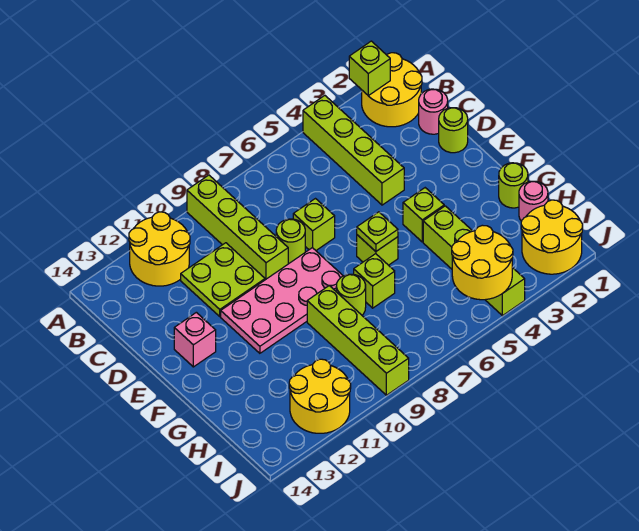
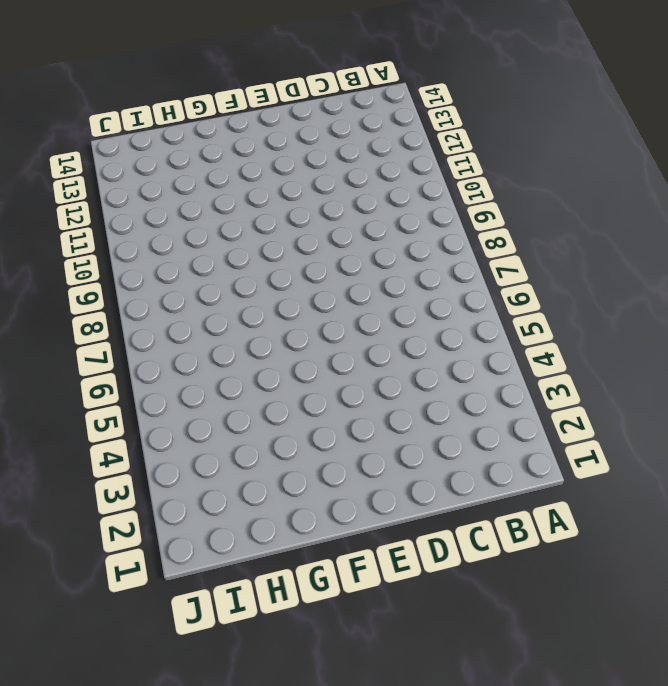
none -> yellow 2x2 round brick [362,53,422,127]
none -> lime 1x4 brick [303,96,404,205]
none -> lime 1x4 brick [187,175,288,280]

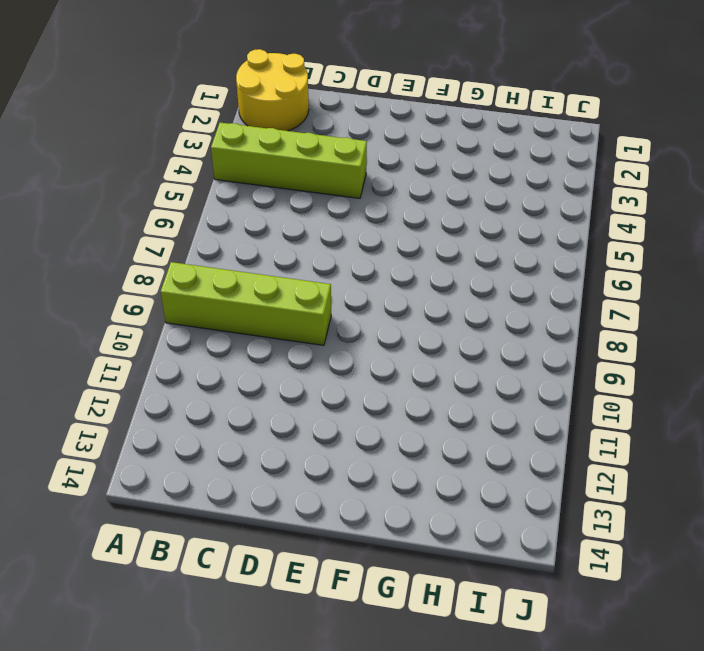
none -> yellow 2x2 round brick [129,212,190,286]
none -> pink 1x1 round brick [419,89,448,134]
none -> lime 2x2 plate [181,243,265,316]

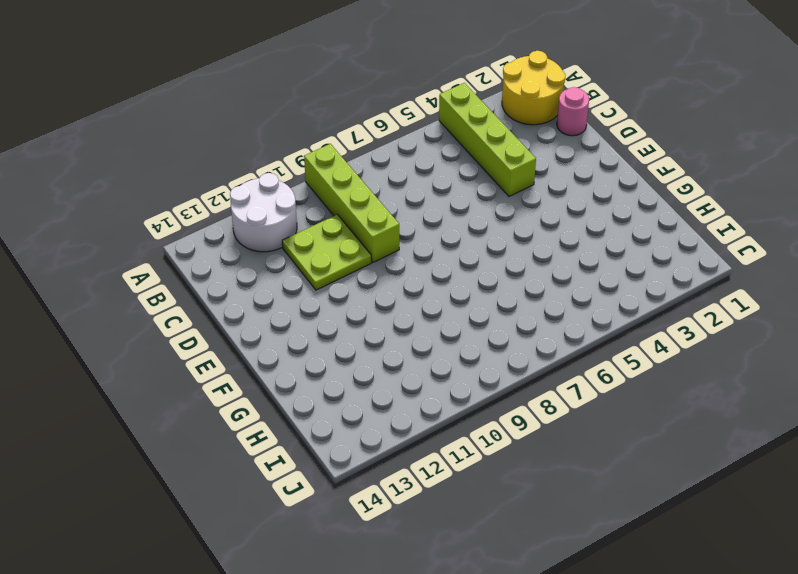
white 2x2 round brick [230,173,297,252] -> yellow 2x2 round brick [129,212,190,286]
none -> lime 1x1 round brick [439,108,468,153]
none -> lime 1x1 brick [293,199,335,250]
none -> lime 1x1 round brick [276,219,305,264]

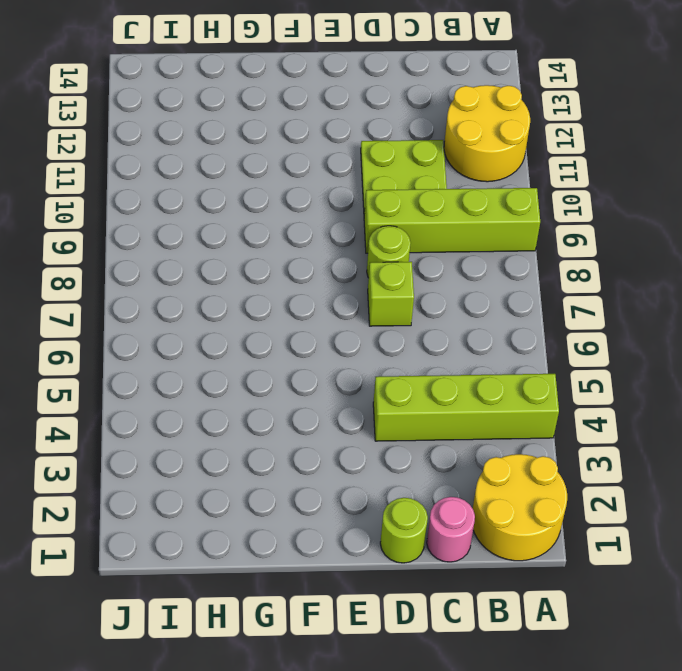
none -> pink 2x4 plate [221,248,343,353]
none -> pink 1x1 brick [174,312,216,367]
none -> lime 1x1 brick [403,188,444,242]

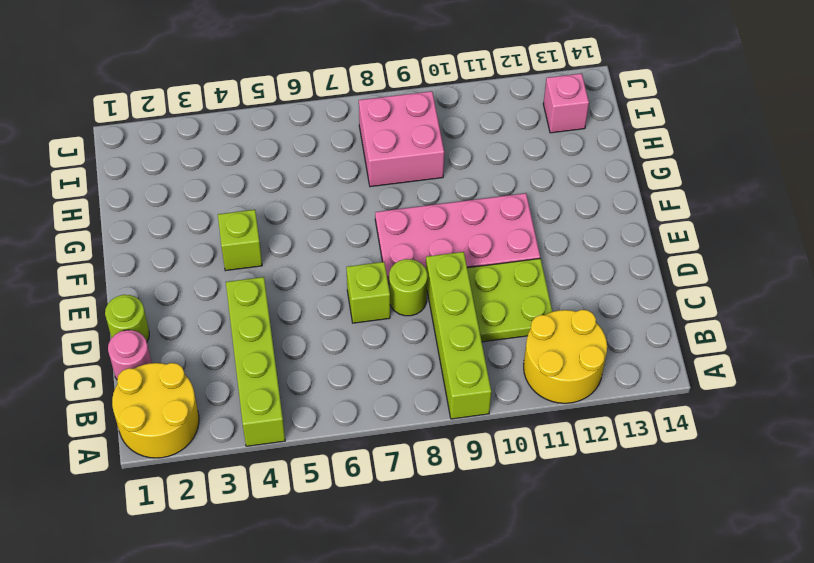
pink 2x2 brick [359,91,444,187] -> lime 1x4 brick [307,286,409,395]
pink 1x1 brick [543,73,589,133] -> pink 1x1 brick moved to [174,312,216,367]
none -> lime 1x1 brick [357,235,398,265]
none -> lime 1x1 round brick [499,163,528,208]
none -> lime 1x4 brick [423,206,525,316]

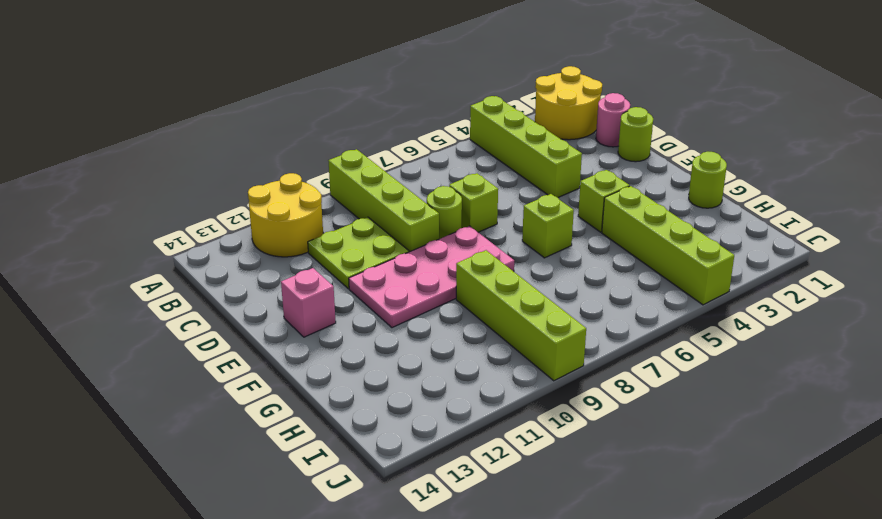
none -> lime 1x1 brick [354,254,395,308]
none -> lime 1x1 round brick [336,274,366,315]
none -> pink 1x1 round brick [519,181,548,221]

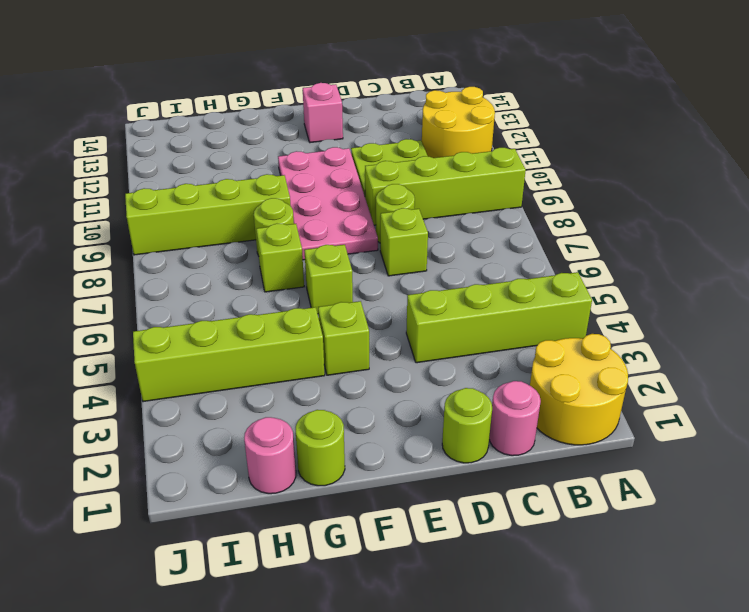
none -> yellow 2x2 round brick [521,200,583,274]
none -> yellow 2x2 round brick [289,359,351,433]
none -> lime 1x1 brick [349,41,390,96]

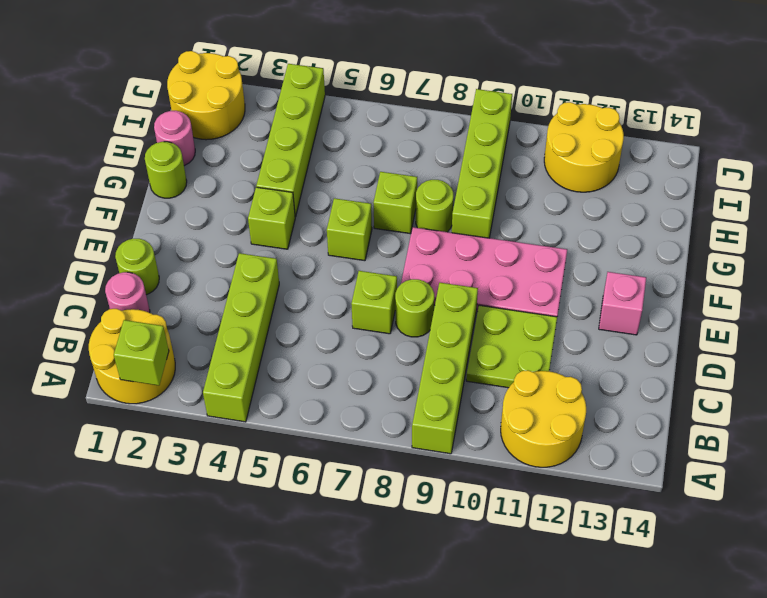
none -> lime 1x1 plate [357,212,398,251]
none -> yellow 2x2 round brick [452,225,513,300]

